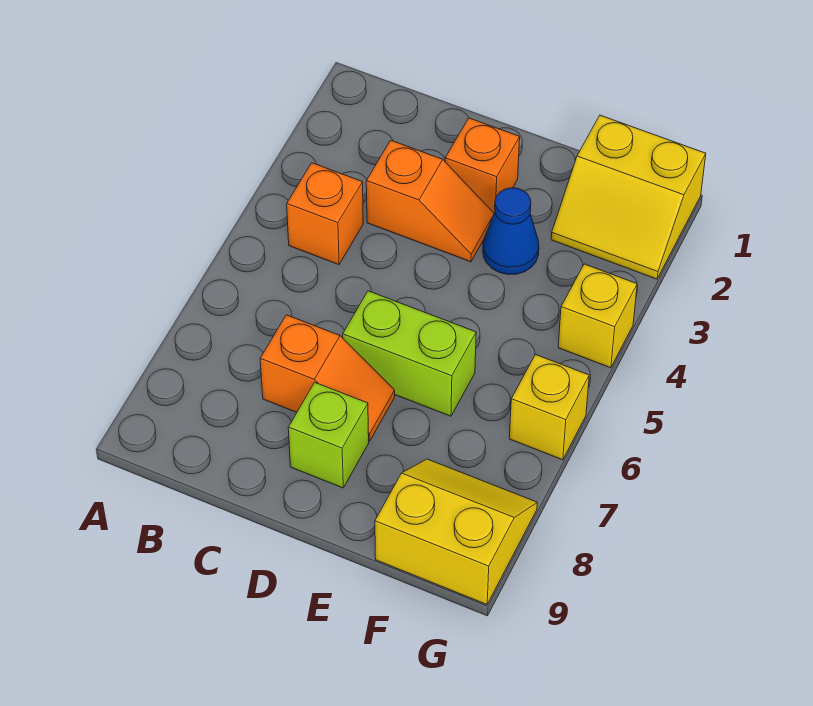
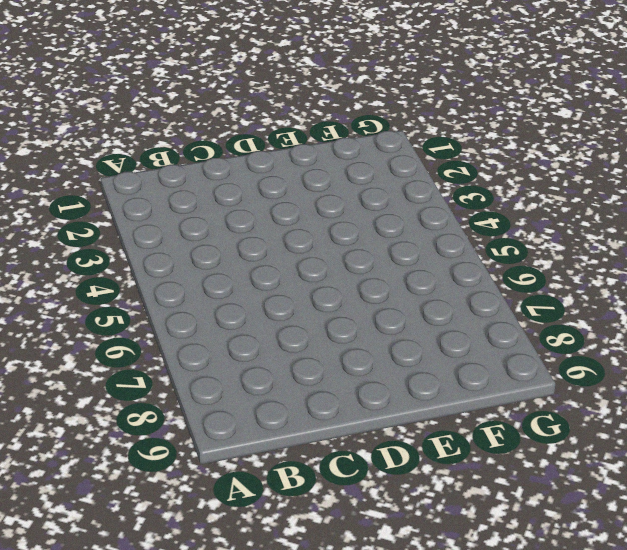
none -> orange 1x1 brick [287,163,363,265]
none -> orange 1x2 slope [366,140,494,262]

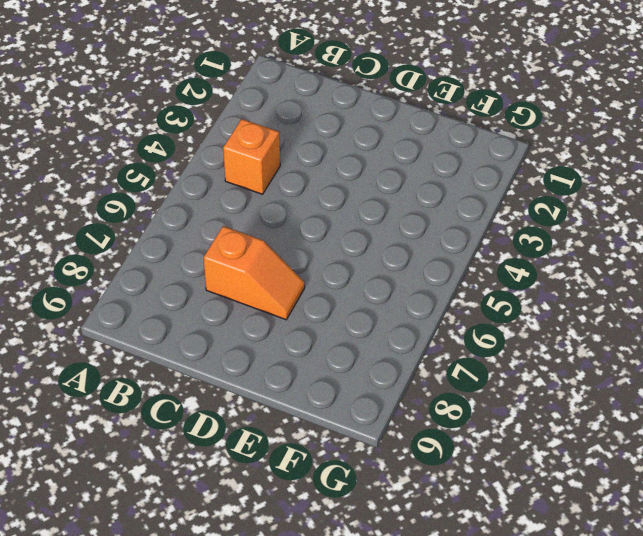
none -> orange 1x2 slope [366,140,494,262]
none -> orange 1x1 brick [445,118,520,213]

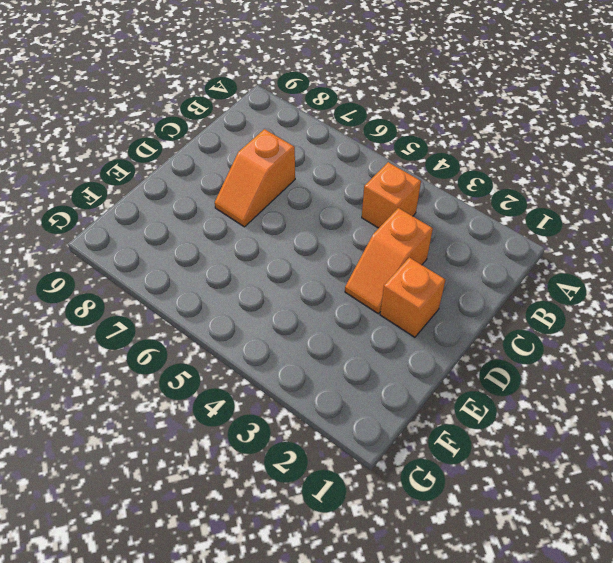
none -> lime 1x2 brick [343,291,476,416]
none -> lime 1x1 brick [288,382,369,488]

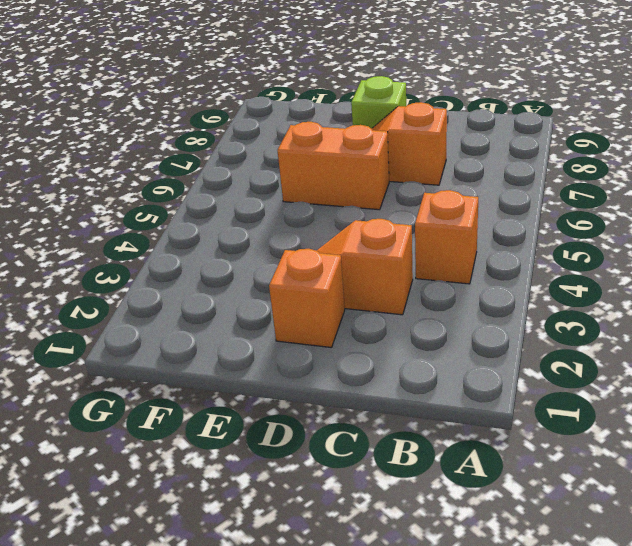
orange 1x2 brick [277,122,389,210] -> lime 1x2 brick [343,291,476,416]
none -> blue 1x1 cone [483,188,539,274]
none -> yellow 2x2 slope [551,115,706,279]

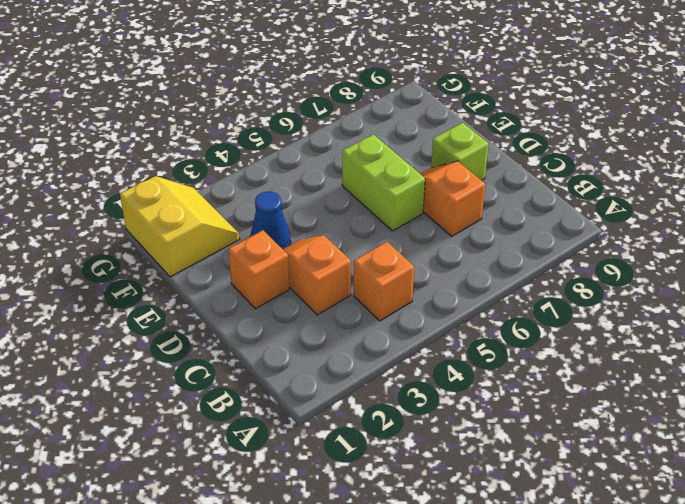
none -> yellow 2x2 slope [375,459,537,605]
none -> yellow 1x1 brick [558,264,637,368]

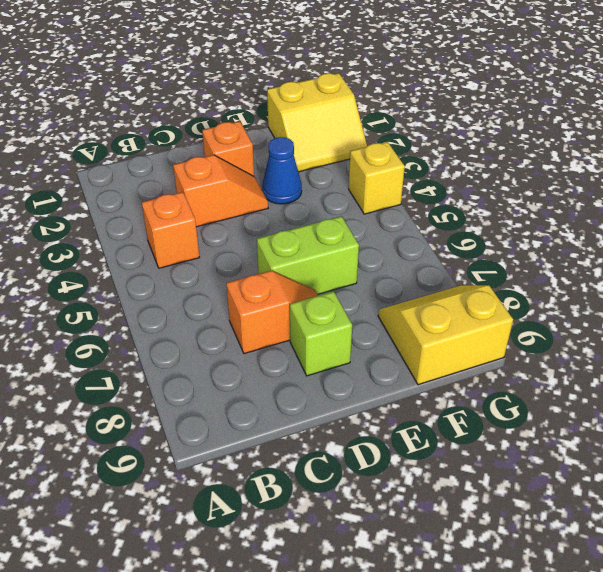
none -> yellow 1x1 brick [509,355,589,460]

